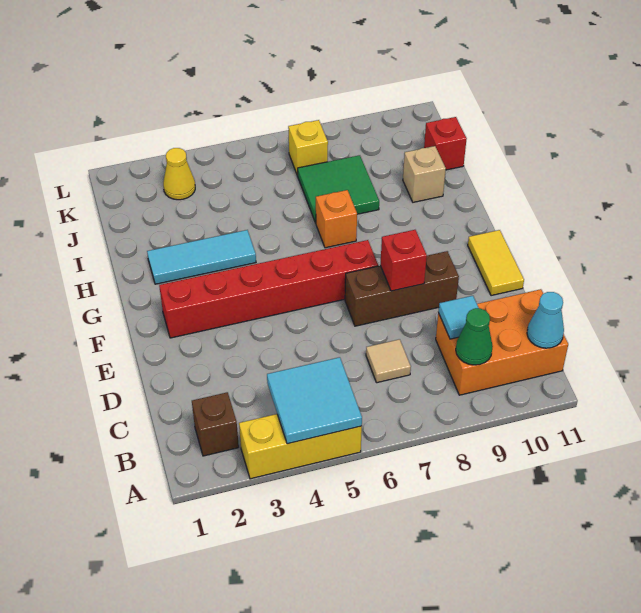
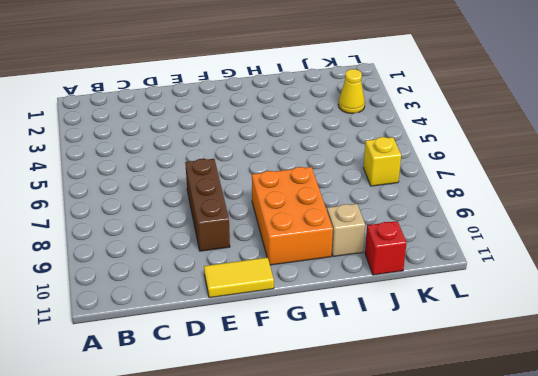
orange 2x3 brick [252,167,333,265] -> orange 2x3 brick moved to [436,289,568,395]
none -> yellow 1x3 brick [239,414,362,479]
none -> brown 1x1 brick [192,392,239,456]
none -> tan 1x1 tile [366,339,411,383]

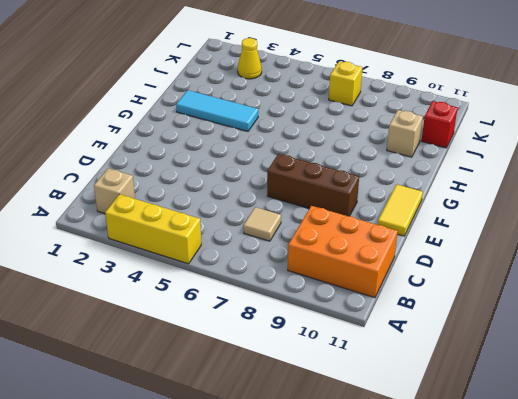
tan 1x1 brick [94,168,135,214] -> brown 1x1 brick [192,392,239,456]
none -> red 1x6 brick [159,240,378,338]
none -> orange 1x1 brick [316,190,357,248]
none -> green 2x2 tile [298,155,379,223]

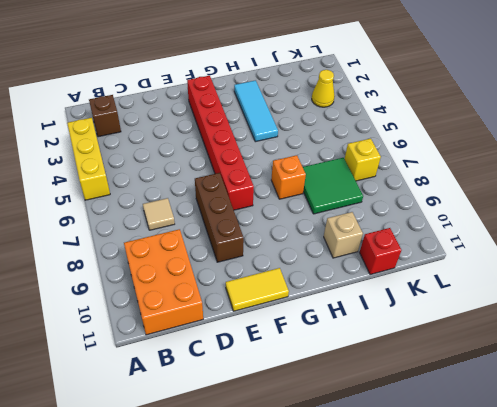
none -> cyan 2x2 tile [267,357,362,444]
none -> green 1x1 cone [456,308,493,365]
none -> cyan 1x1 cone [527,292,564,348]

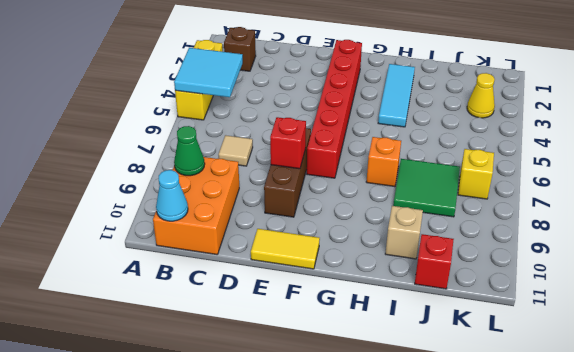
none -> cyan 1x1 tile [438,296,479,339]

